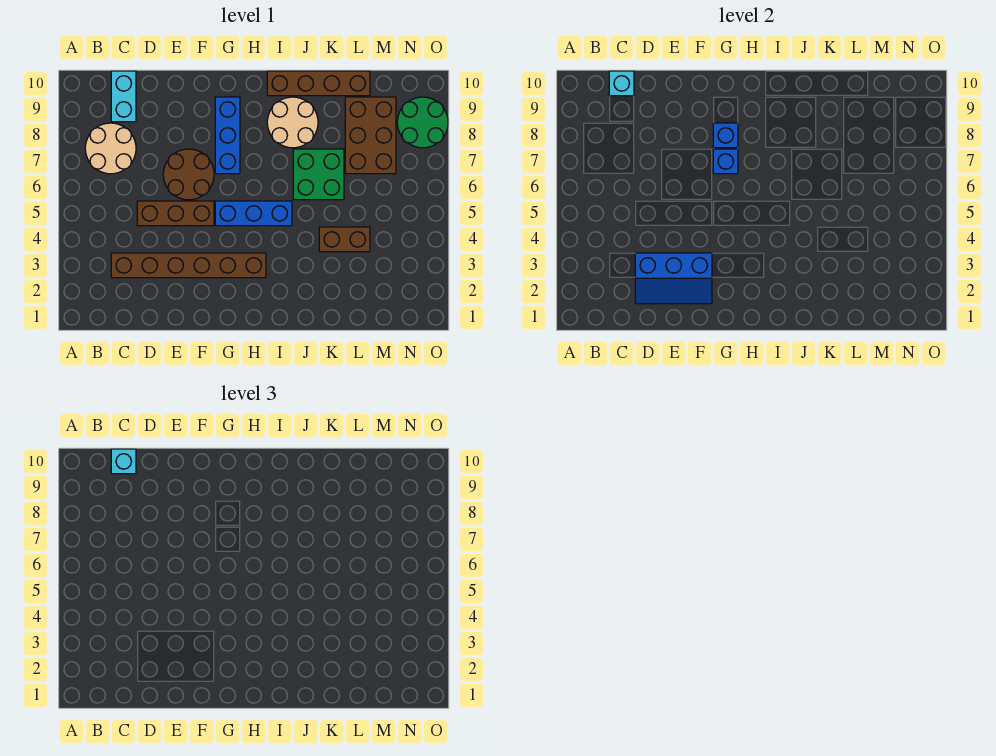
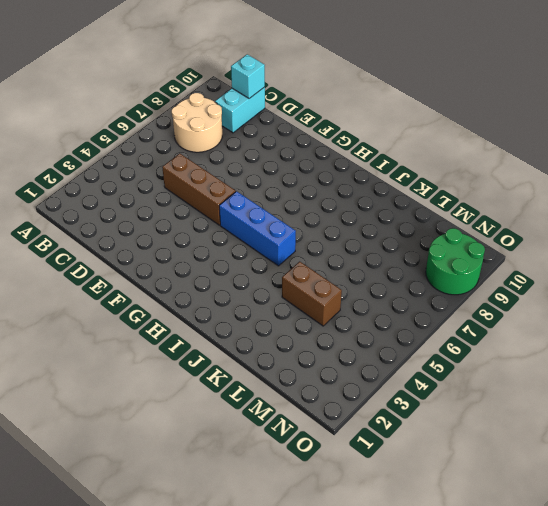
none -> brown 1x6 brick [111,253,266,278]
none -> brown 2x2 round brick [163,149,214,200]
none -> blue 1x3 brick [215,97,240,174]

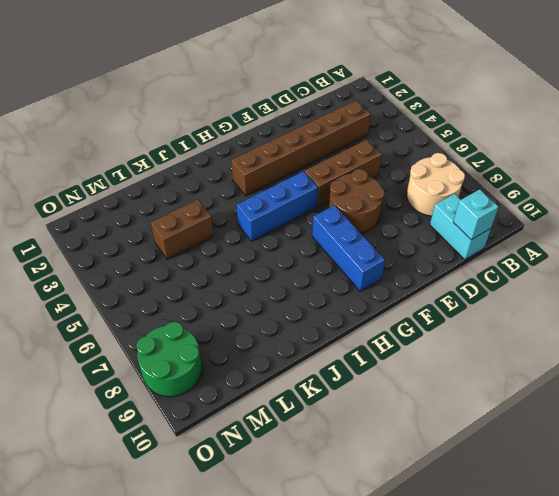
none -> tan 2x2 round brick [267,97,318,148]
none -> brown 1x4 brick [267,71,370,96]
none -> green 2x2 brick [293,149,344,200]

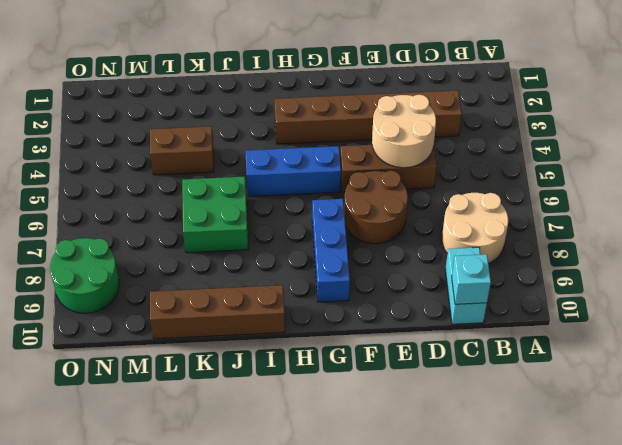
tan 2x2 round brick [372,95,436,168] -> tan 2x2 round brick moved to [267,97,318,148]
none -> brown 2x3 brick [345,97,396,174]
none -> blue 2x3 slope [635,253,712,304]
none -> blue 1x1 brick [713,149,738,174]

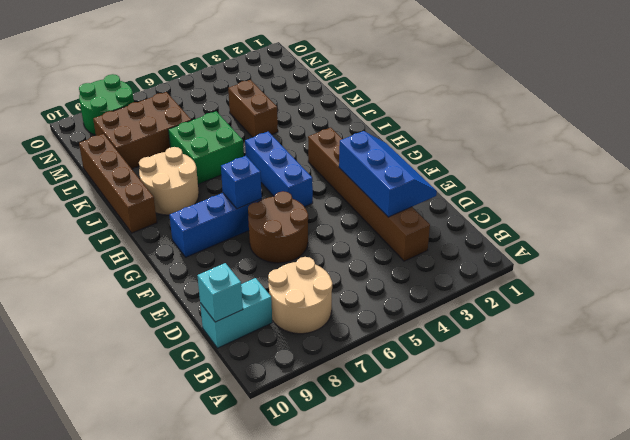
none -> brown 1x3 brick [137,201,214,226]
none -> blue 1x1 brick [713,123,738,148]
none -> cyan 1x1 brick [111,449,136,474]

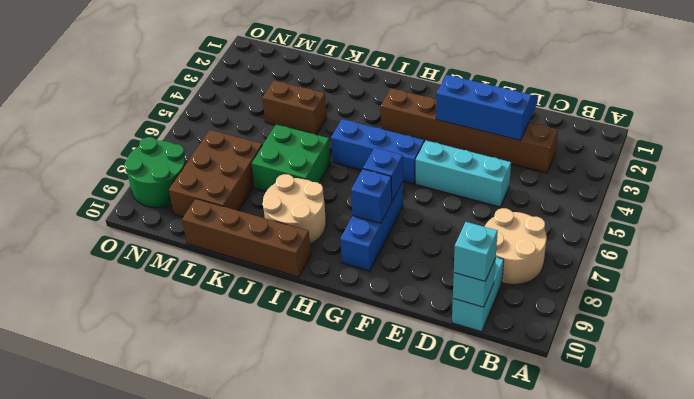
cyan 1x3 brick [416,141,511,207] -> brown 1x3 brick [137,201,214,226]
none -> brown 2x2 round brick [163,149,214,200]

